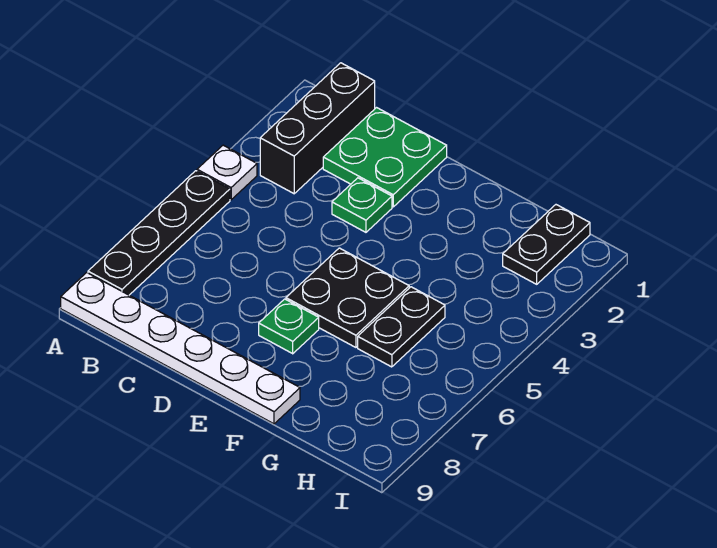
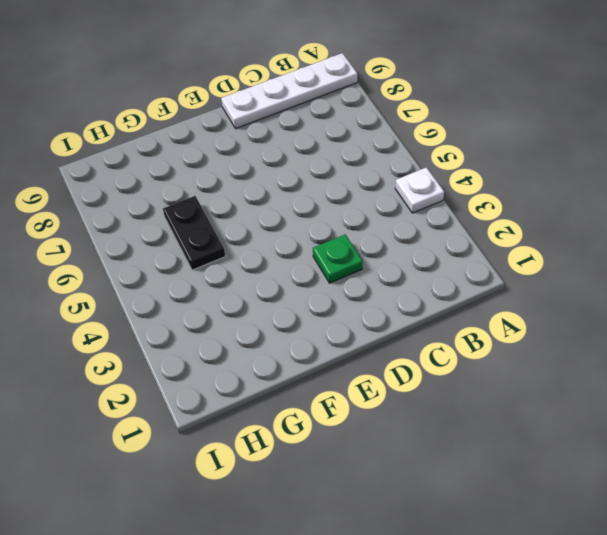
white 1x4 plate [221,53,357,129] -> white 1x6 plate [61,272,300,424]
none -> black 1x4 plate [88,171,230,295]
none -> black 1x3 brick [260,63,375,194]

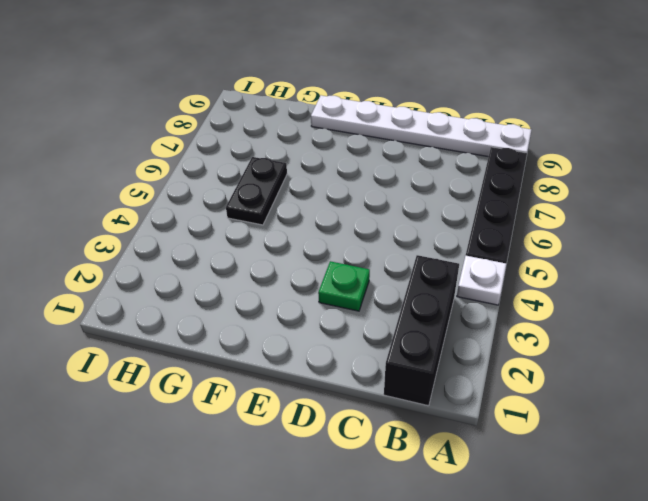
none -> green 2x2 plate [323,108,447,207]
none -> black 2x2 plate [286,248,409,347]

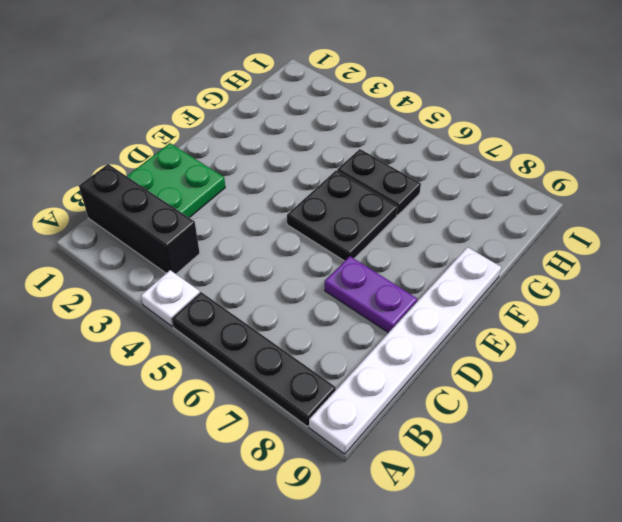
purple 1x2 plate [325,256,417,333] -> none
none -> green 1x1 plate [332,178,392,232]
none -> green 1x1 plate [259,299,319,354]

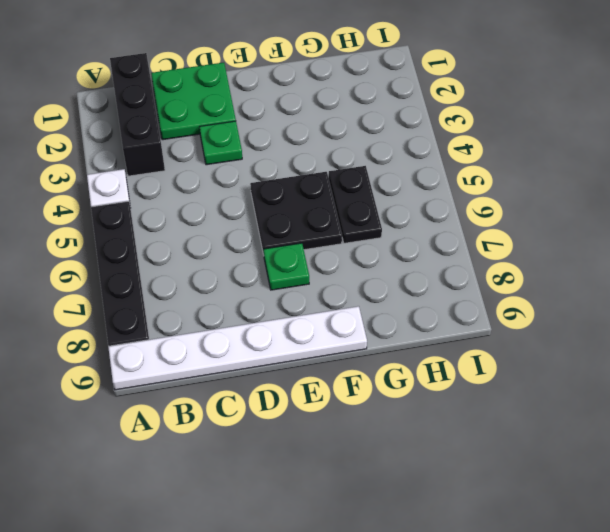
none -> black 1x2 plate [503,205,590,284]

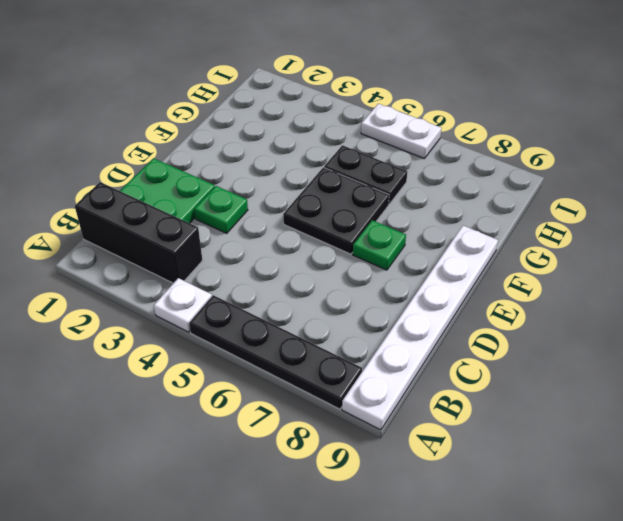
white 1x2 plate [361,104,441,159] -> none
none -> black 1x2 plate [503,205,590,284]

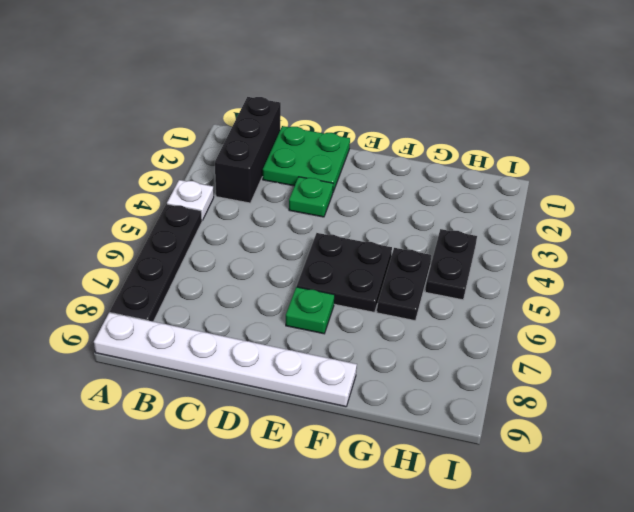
black 1x2 plate [425,229,477,300] -> black 1x2 plate moved to [503,205,590,284]

